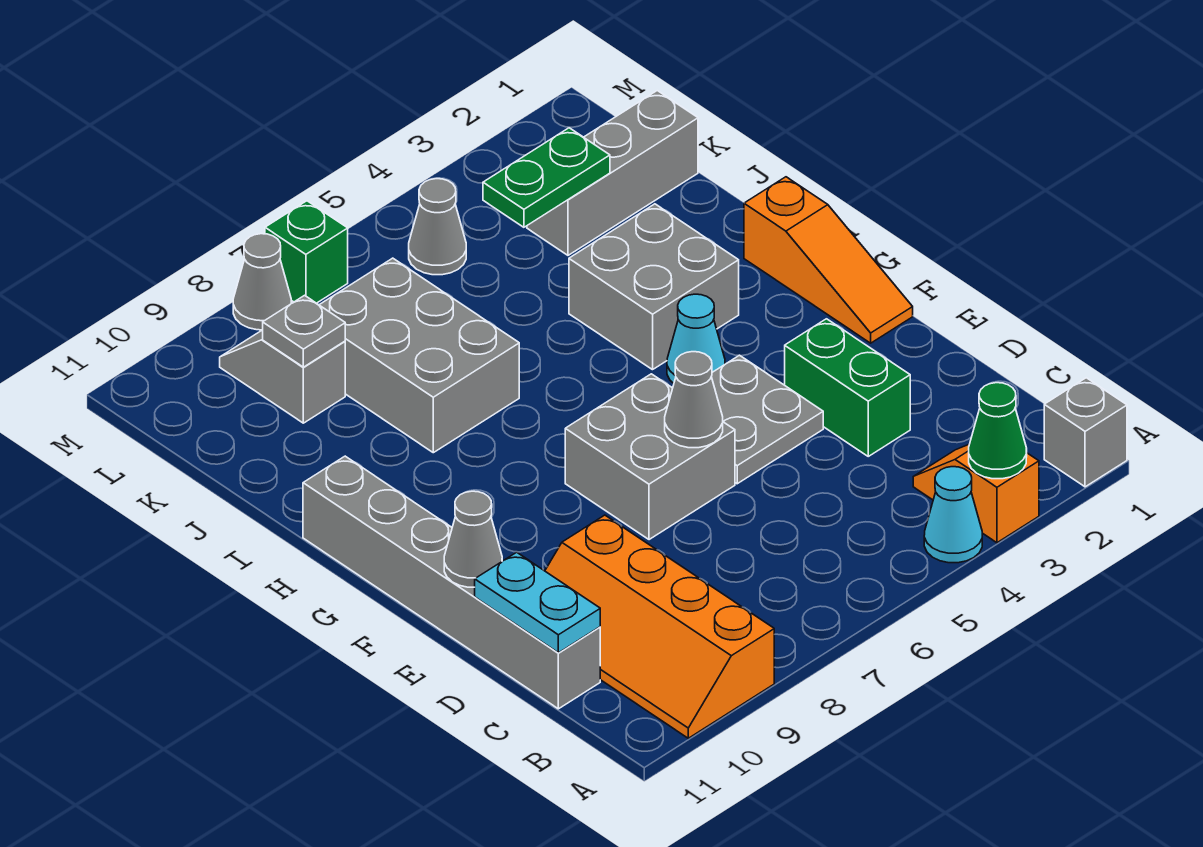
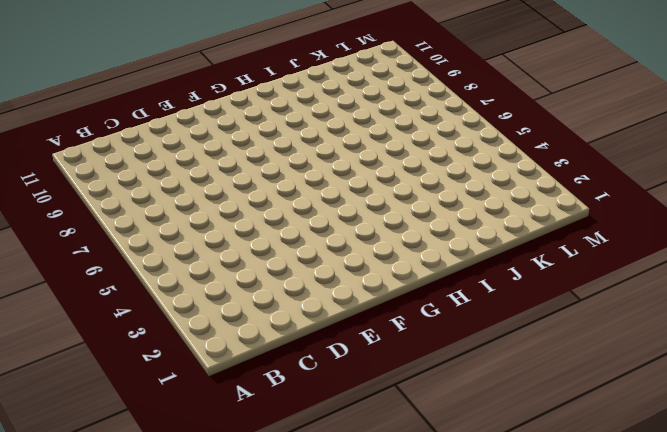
none -> grey 1x1 brick [1044,378,1127,487]
none -> orange 1x2 slope [913,445,1039,543]
none -> cyan 1x1 cone [924,467,982,563]

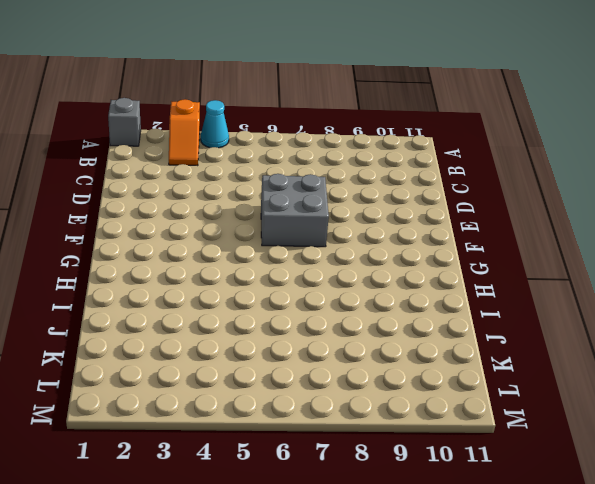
none -> orange 2x4 slope [545,515,774,738]
none -> grey 1x6 brick [303,456,600,709]
none -> green 1x2 brick [785,319,910,456]

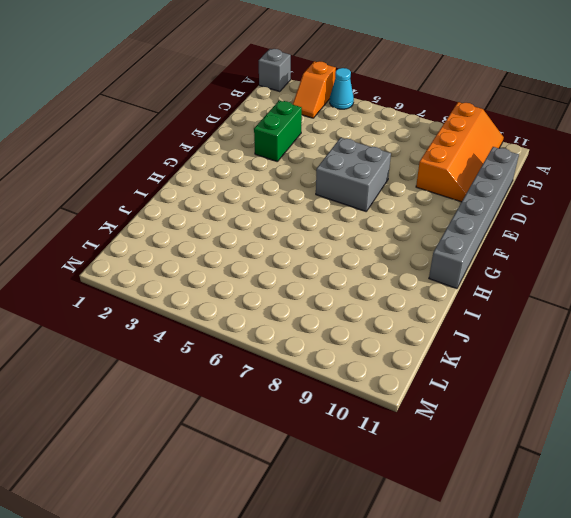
none -> grey 2x2 plate [711,355,823,484]
none -> orange 1x3 slope [744,177,913,343]
none -> cyan 1x1 cone [667,294,725,383]

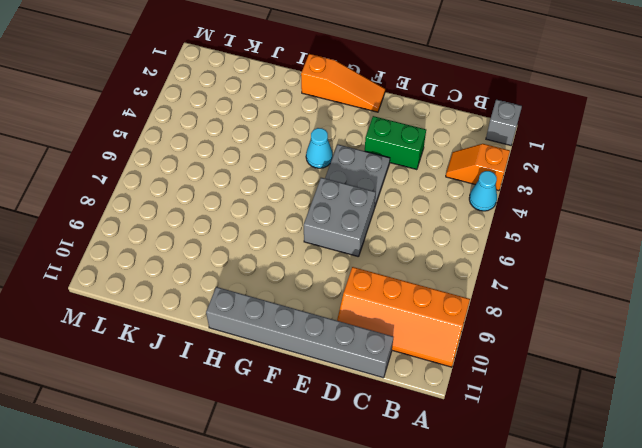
none -> grey 2x2 brick [569,204,739,370]
none -> grey 2x3 brick [320,258,519,453]
none -> grey 1x3 brick [527,91,698,255]

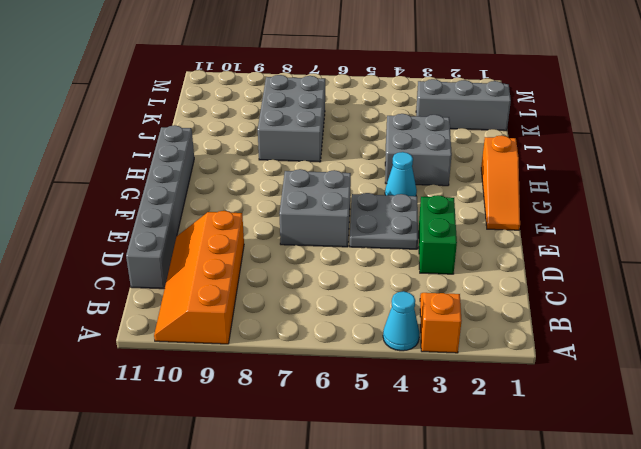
none -> grey 1x1 brick [1044,378,1127,487]
none -> grey 1x2 slope [220,330,345,423]
none -> grey 1x1 cone [409,179,466,275]

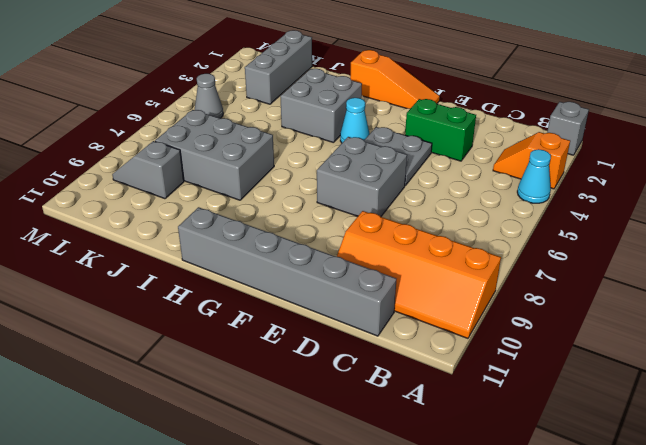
none -> green 1x1 brick [265,201,348,303]
none -> grey 1x1 cone [233,234,291,330]
none -> green 1x1 cone [969,383,1027,479]

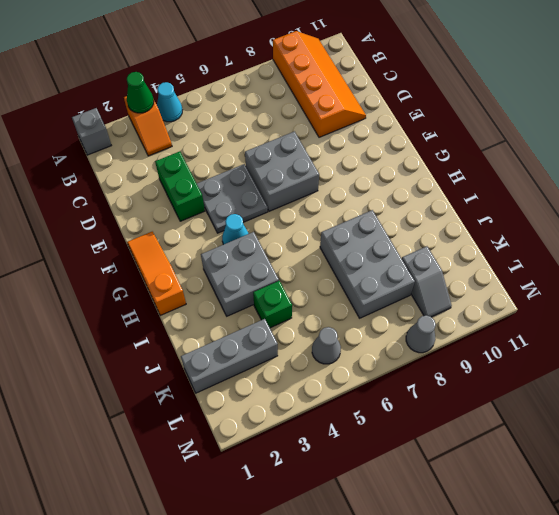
green 1x1 brick [253,281,292,328] -> green 1x1 brick moved to [265,201,348,303]
none -> grey 1x6 brick [303,456,600,709]
none -> cyan 1x2 plate [475,552,600,653]
none -> grey 1x1 cone [665,352,723,448]

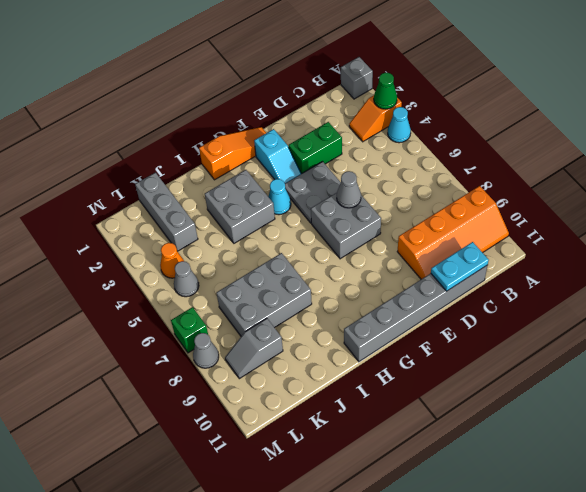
cyan 1x2 slope [254,129,301,183] -> none
orange 1x1 cone [160,243,184,278] -> none
none -> grey 1x1 cone [444,491,502,587]
none -> green 1x2 plate [483,128,610,227]
none -> grey 1x1 plate [263,295,345,367]

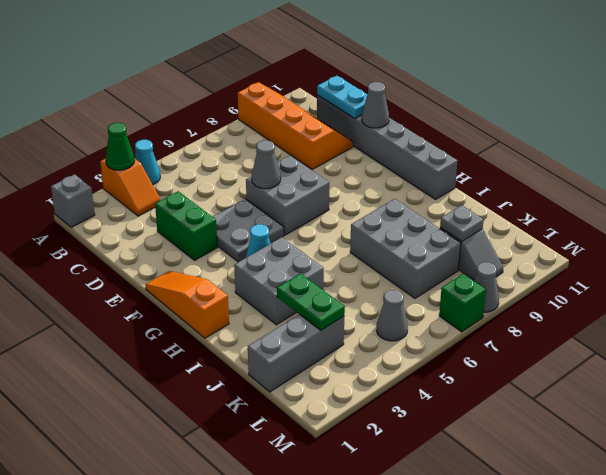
green 1x2 plate [277,273,345,330] -> green 1x2 plate turned to [483,128,610,227]

